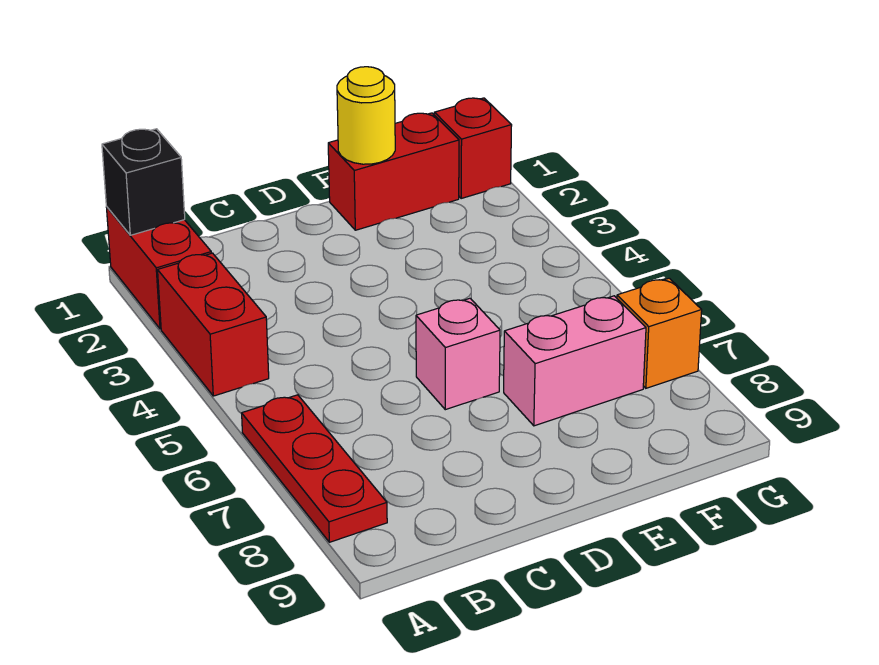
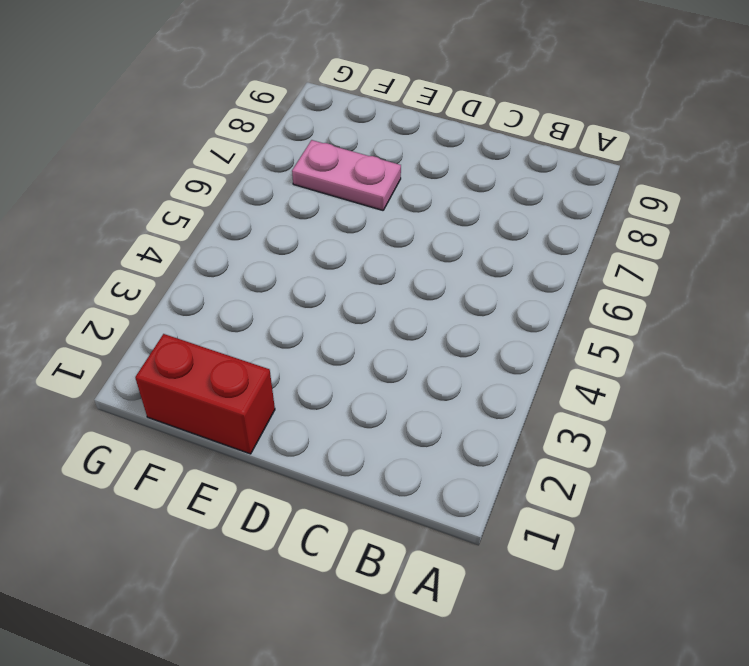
pink 1x2 plate [292,140,401,210] -> pink 1x2 brick [504,296,646,426]
none -> red 1x2 brick [106,207,211,329]
none -> red 1x2 brick [158,253,269,396]

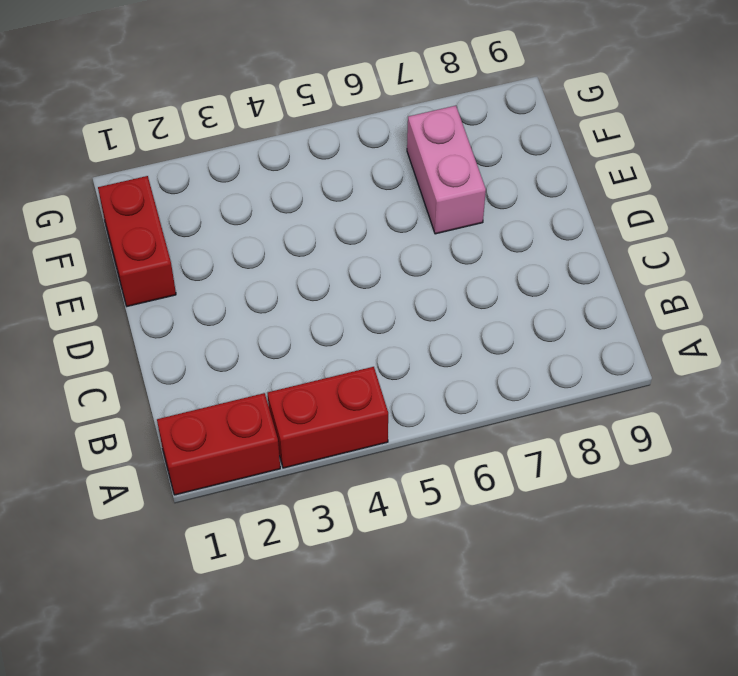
none -> red 1x3 plate [242,395,387,542]
none -> pink 1x1 brick [416,298,500,410]

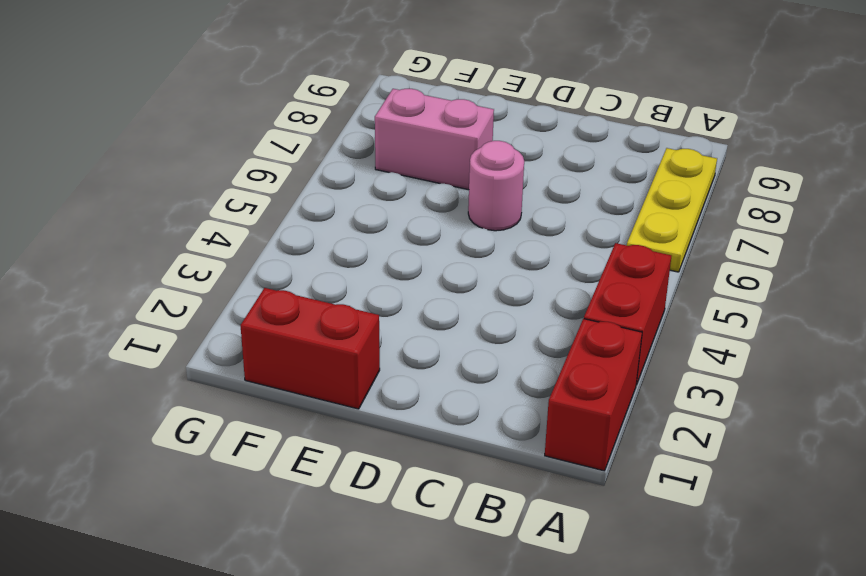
yellow 1x3 plate [627,148,717,272] -> red 1x3 plate [242,395,387,542]
pink 1x1 round brick [468,141,524,231] -> pink 1x1 brick [416,298,500,410]
none -> red 1x1 brick [434,98,512,198]
none -> orange 1x1 brick [617,278,702,388]

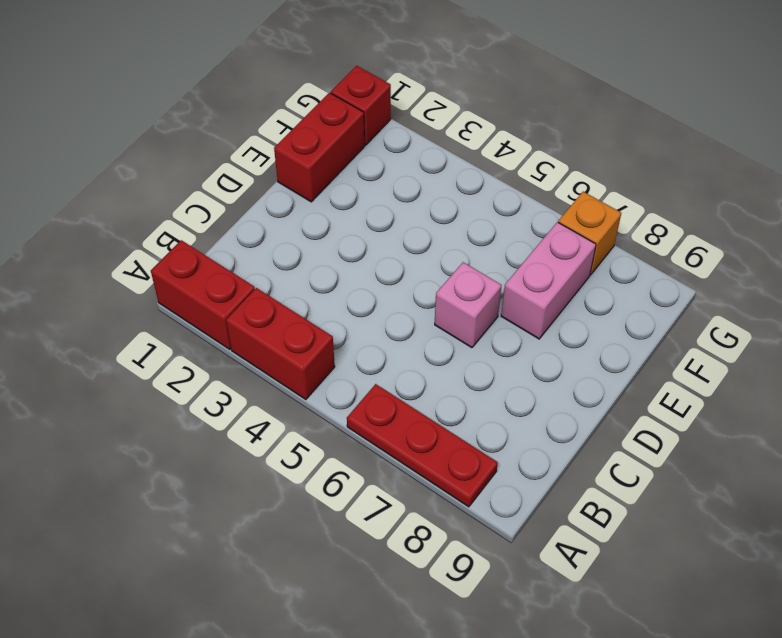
none -> black 1x1 brick [102,129,185,235]
none -> yellow 1x1 round brick [337,67,395,164]

